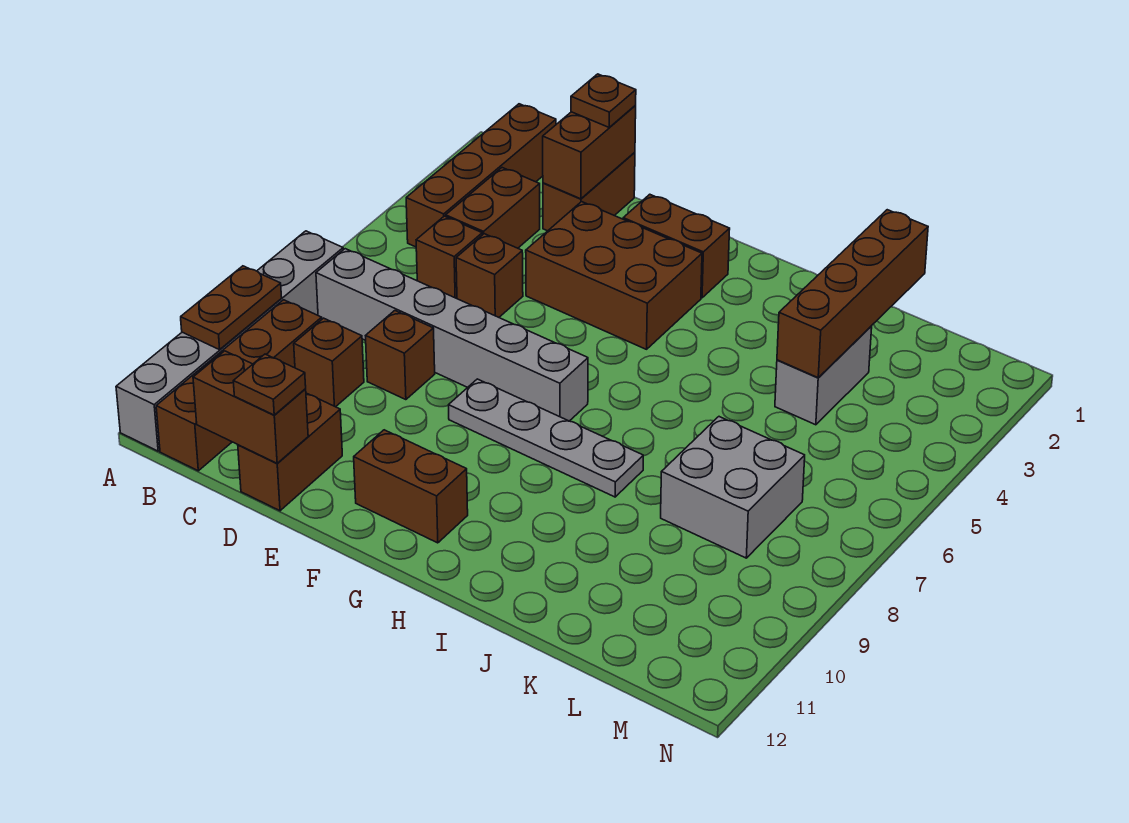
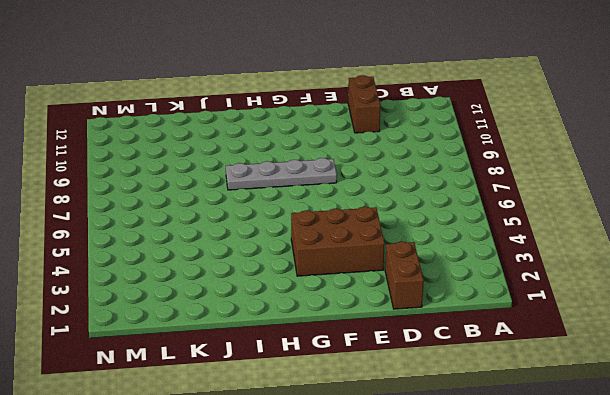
none -> grey 1x6 brick [116,231,343,451]
none -> brown 1x4 brick [406,104,556,247]
none -> grey 1x6 brick [316,249,588,421]

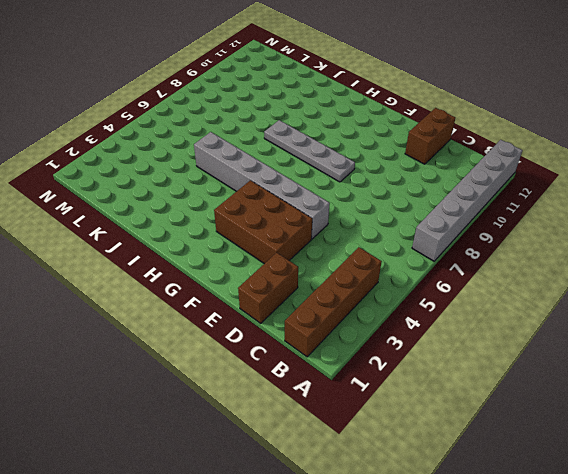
grey 1x6 brick [194,132,330,239] -> grey 1x6 brick moved to [316,249,588,421]
none -> brown 1x4 brick [156,300,322,471]
none -> brown 1x2 brick [446,168,540,248]
none -> brown 1x1 brick [416,216,482,299]

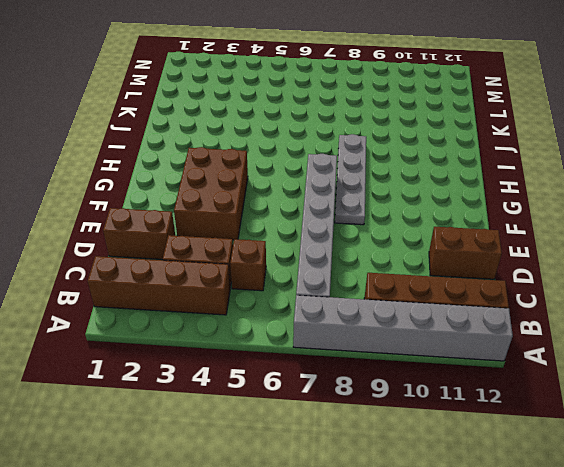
none -> brown 1x1 brick [294,318,364,407]
none -> brown 1x1 brick [456,234,523,317]
none -> brown 1x1 brick [366,311,435,400]

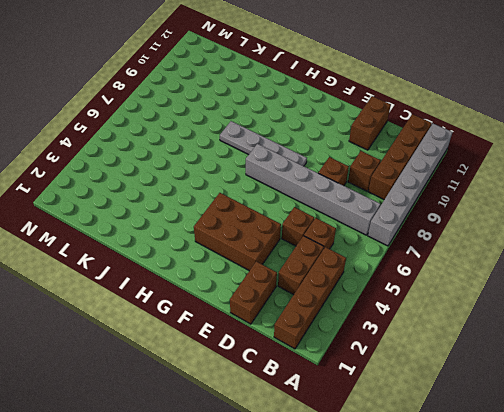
none -> brown 1x2 brick [623,194,730,298]
none -> brown 1x2 brick [354,430,468,543]
none -> grey 1x2 brick [775,326,872,425]

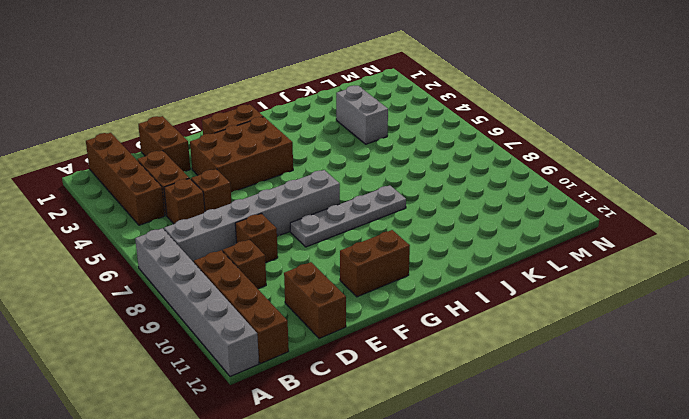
none -> grey 2x2 brick [661,417,805,558]
none -> brown 1x2 plate [181,266,282,350]
none -> brown 1x2 brick [193,351,308,463]

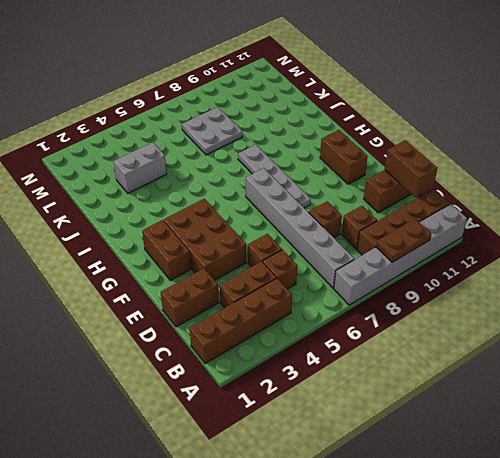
grey 2x2 plate [182,107,242,155] -> grey 2x2 brick [661,417,805,558]
none -> brown 1x2 brick [543,106,636,199]
none -> brown 1x4 brick [777,210,928,378]
none -> brown 1x1 plate [571,74,636,127]

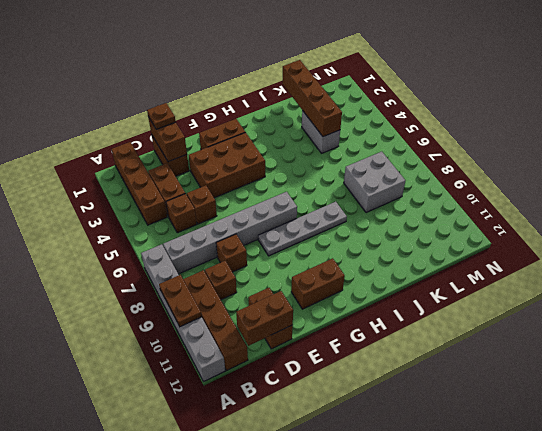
none -> brown 1x1 plate [233,354,306,415]

